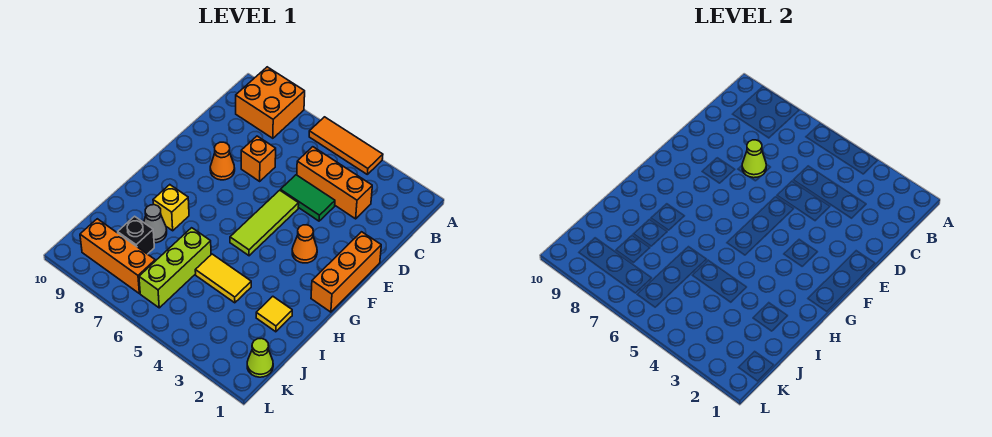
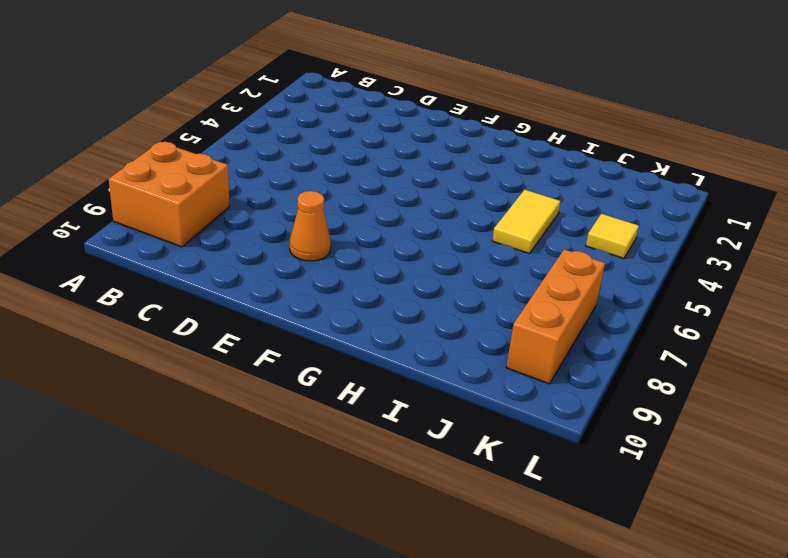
yellow 1x1 tile [586,214,639,259] -> yellow 1x1 tile moved to [256,296,292,332]
none -> orange 1x3 tile [309,117,383,174]
none -> orange 1x3 brick [297,147,372,219]
none -> green 1x2 tile [280,175,335,221]

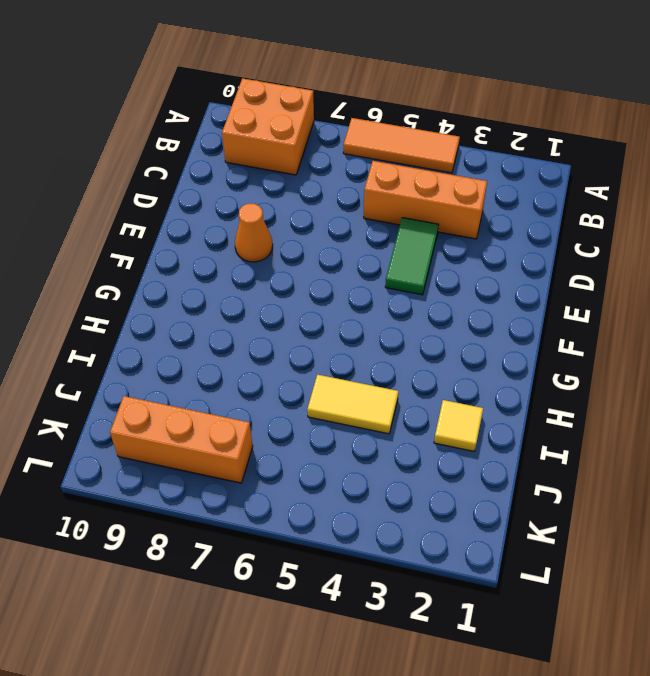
green 1x2 tile [385,218,439,295] -> green 1x2 tile turned to [280,175,335,221]
none -> orange 1x1 brick [241,136,276,181]
none -> orange 1x3 brick [311,232,381,312]
none -> lime 1x3 tile [230,190,299,256]

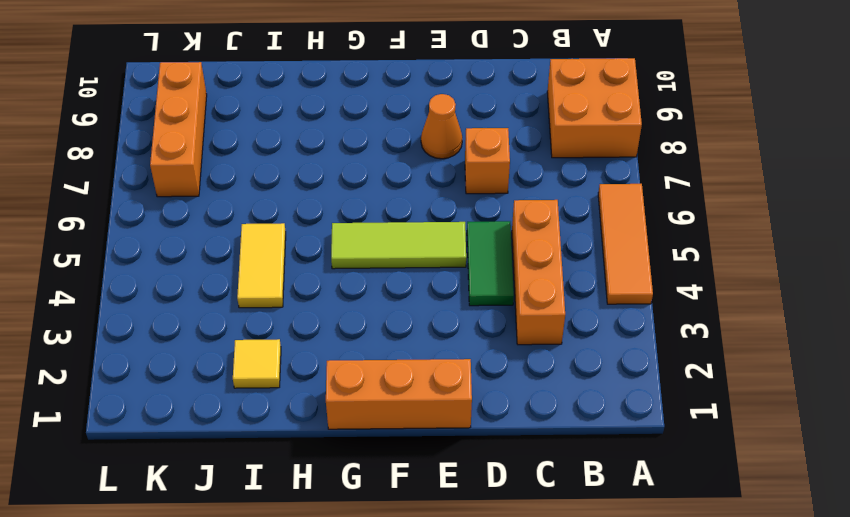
none -> orange 1x1 cone [292,225,317,263]
none -> yellow 1x1 brick [153,185,189,231]
none -> lime 1x3 brick [139,228,211,308]

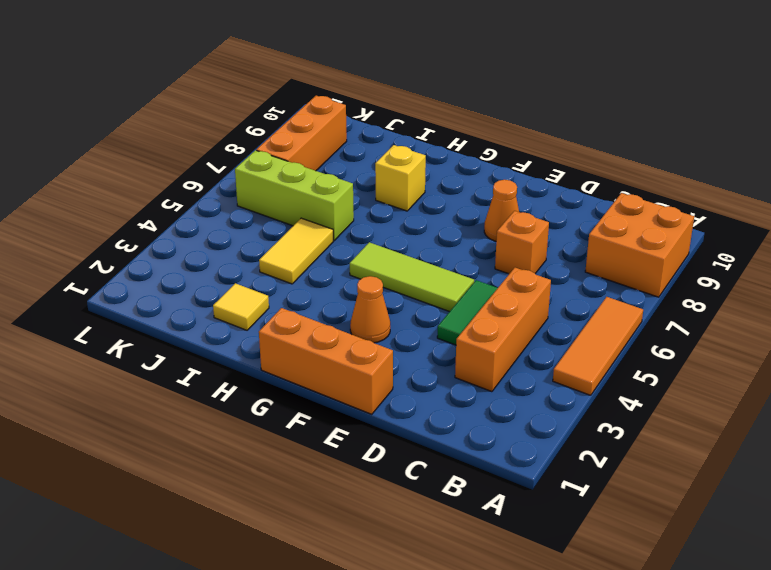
none -> grey 1x1 cone [144,205,167,243]
none -> black 1x1 brick [118,216,154,254]
none -> lime 1x1 cone [247,338,273,377]

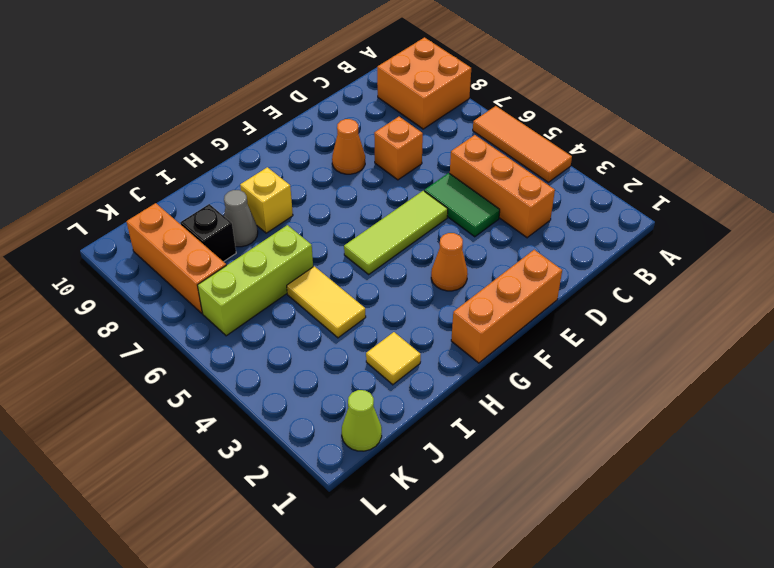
none -> lime 1x1 cone [742,140,766,178]

